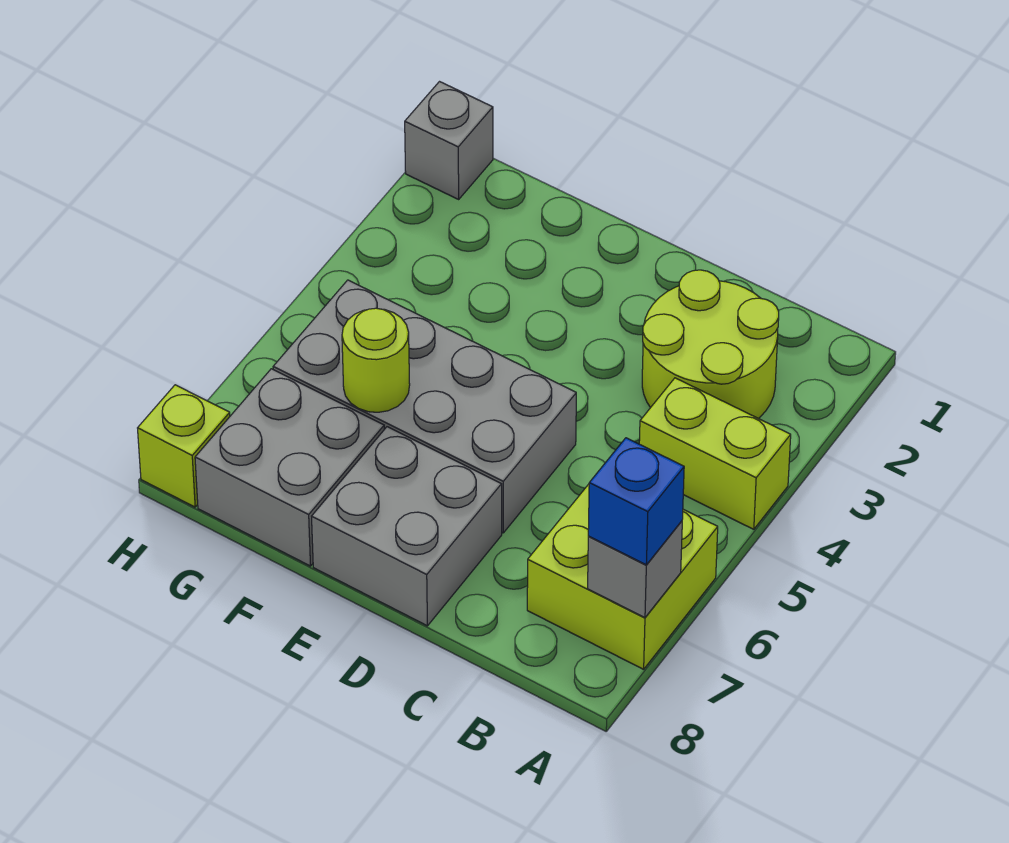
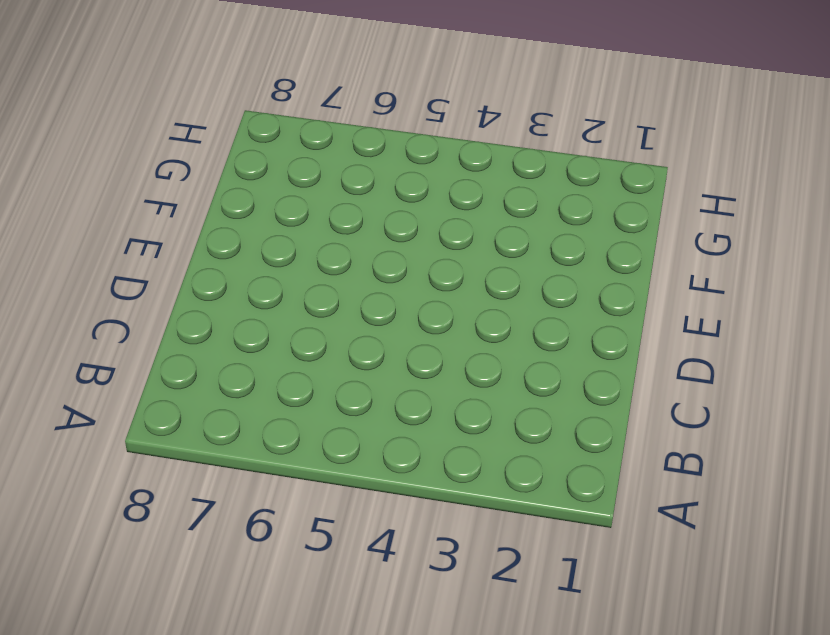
none -> lime 1x2 brick [639,378,791,529]
none -> lime 2x2 brick [527,484,718,669]

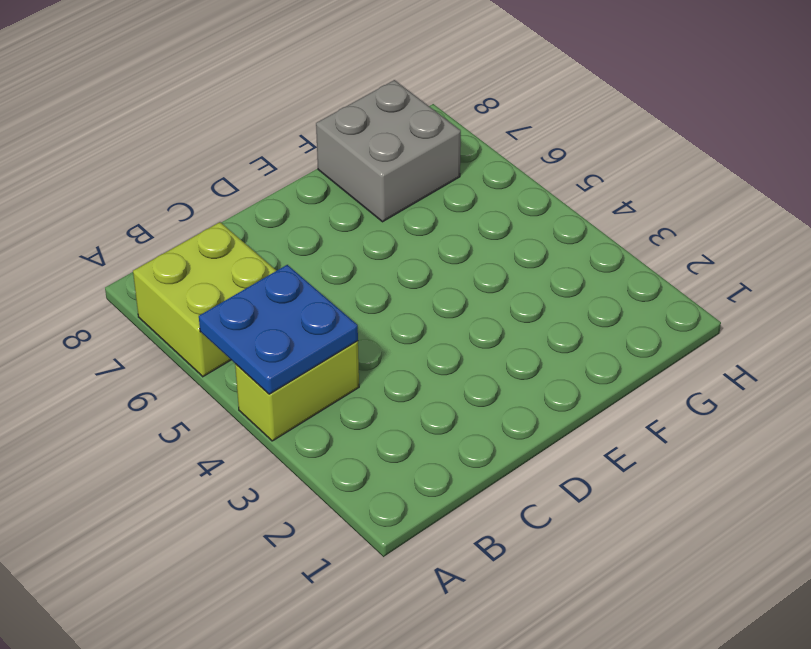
blue 2x2 plate [199,265,358,394] -> none
none -> lime 2x2 round brick [642,270,779,418]
none -> grey 2x4 brick [273,280,576,533]

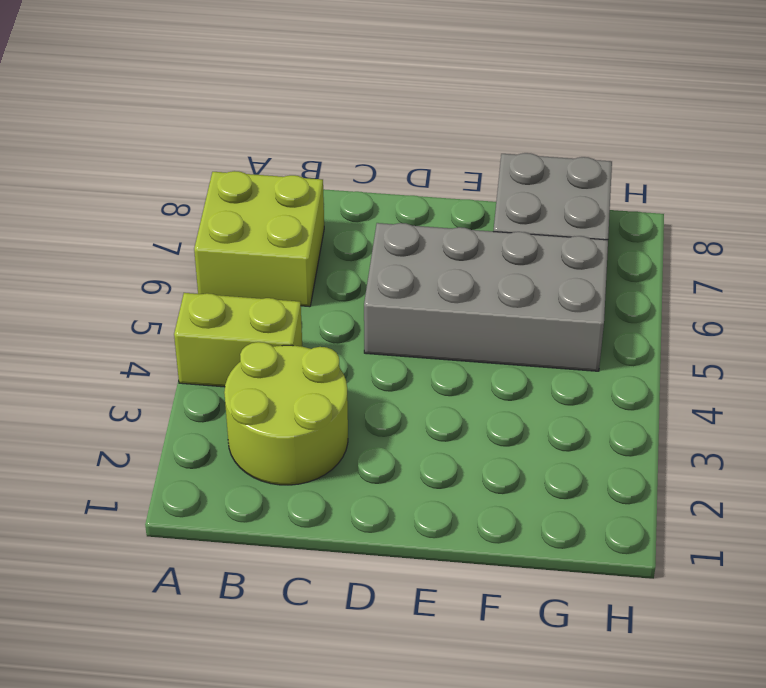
none -> grey 2x2 brick [312,427,502,626]
none -> grey 1x1 brick [405,82,493,199]

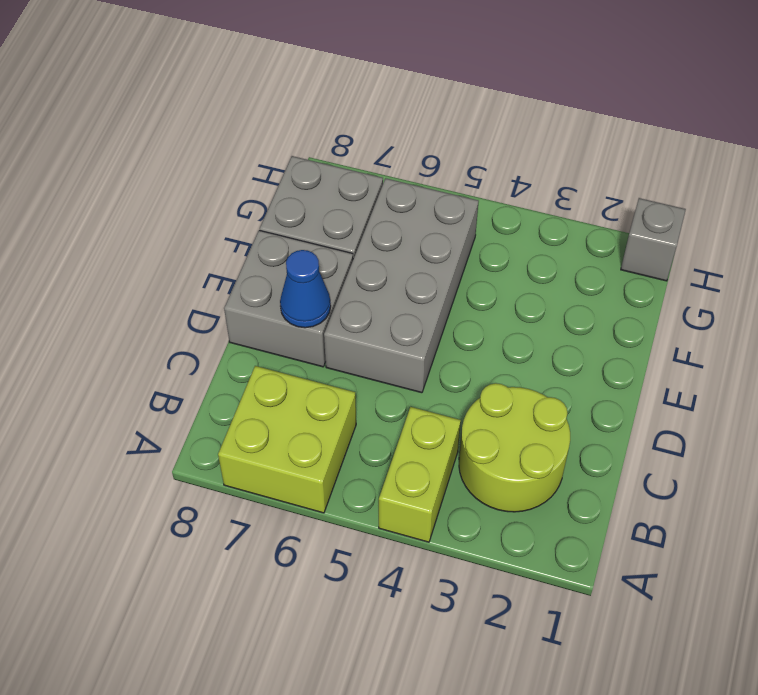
blue 1x1 cone [280,250,331,328] -> none
none -> lime 1x1 brick [138,385,230,507]
none -> grey 1x1 brick [588,521,682,618]

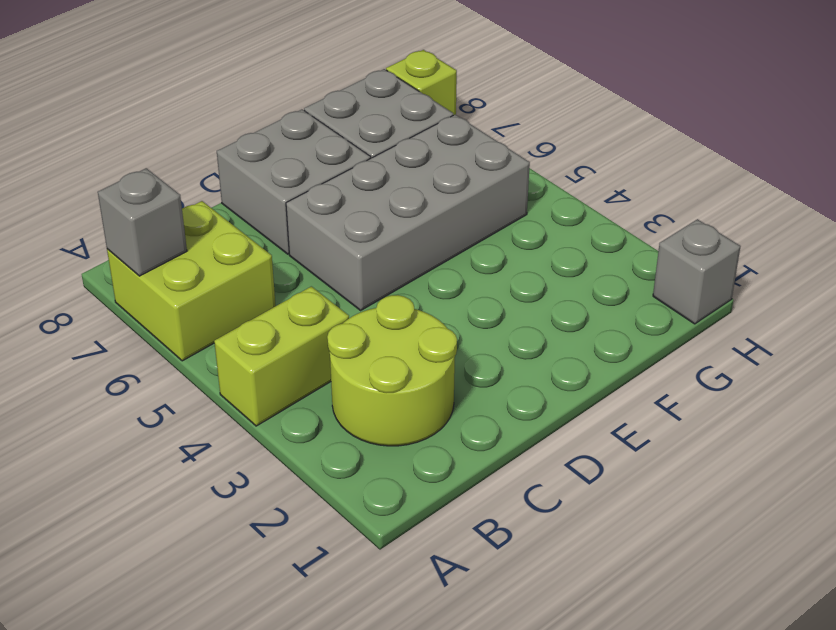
none -> lime 1x1 round brick [342,308,410,412]
none -> blue 1x1 brick [588,438,684,565]

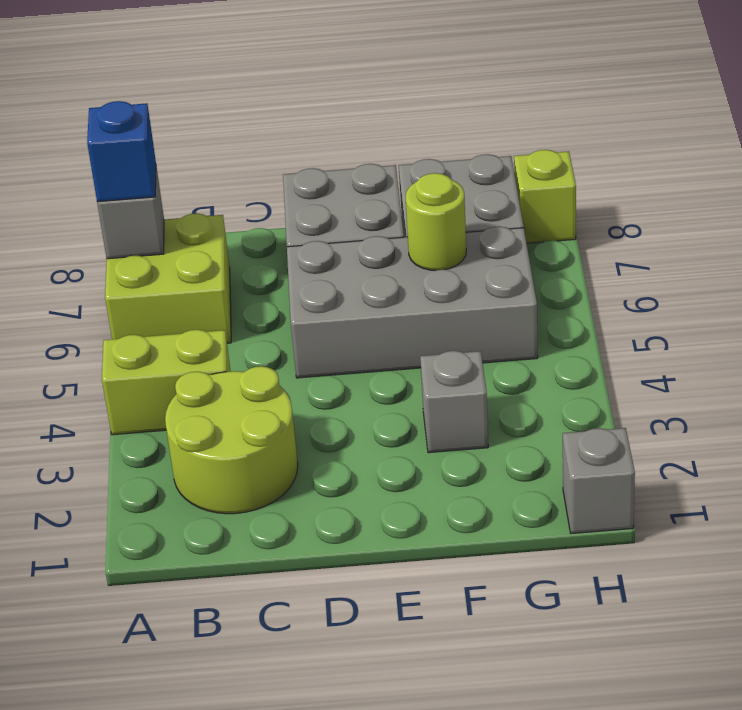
grey 1x1 brick [420,351,488,453] -> none

